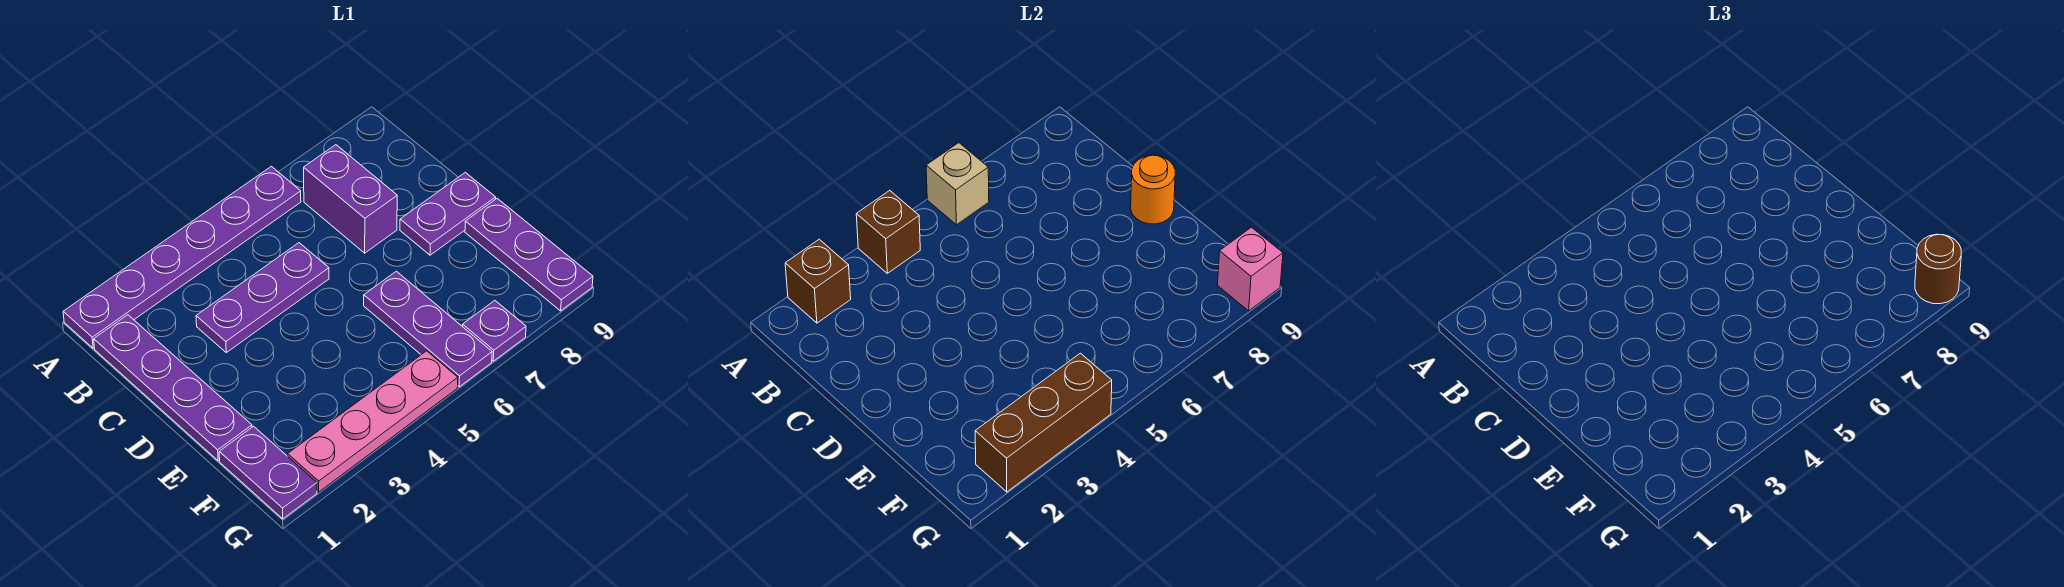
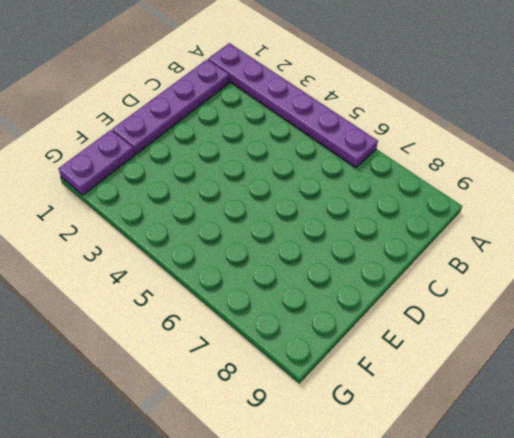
none -> purple 1x2 brick [304,145,397,253]
none -> purple 1x3 plate [196,243,329,352]
none -> purple 1x2 plate [400,172,496,255]

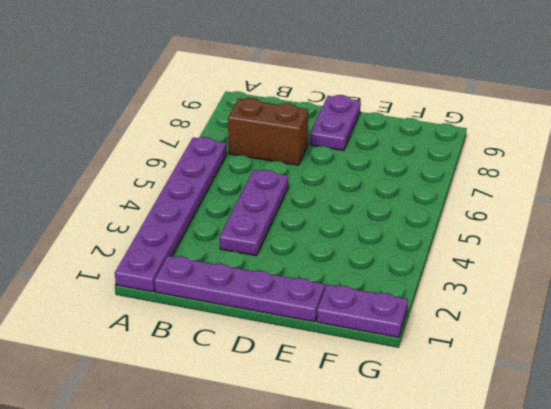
brown 1x2 brick [228,98,308,165] -> purple 1x2 brick [304,145,397,253]
none -> purple 1x3 plate [364,271,492,387]
none -> purple 1x3 plate [465,198,593,311]
none -> pink 1x4 plate [288,351,458,492]

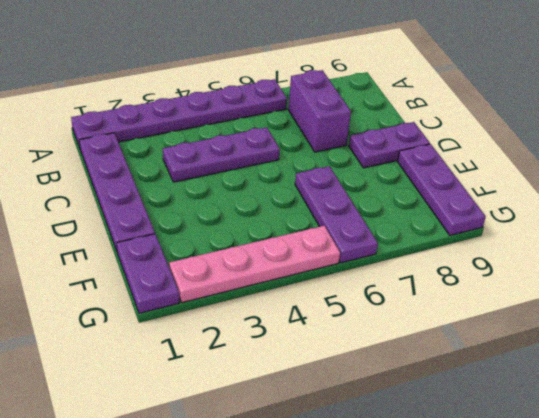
none -> purple 1x1 plate [463,301,526,361]
none -> brown 1x1 brick [785,239,851,323]
none -> brown 1x1 brick [856,191,920,273]

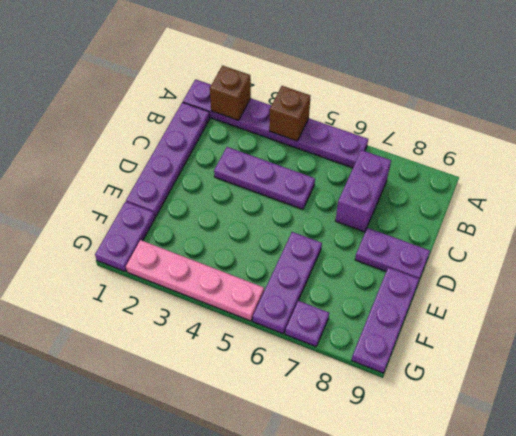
none -> tan 1x1 brick [926,143,989,225]
none -> orange 1x1 round brick [1131,155,1175,224]
none -> brown 1x3 brick [975,353,1112,492]

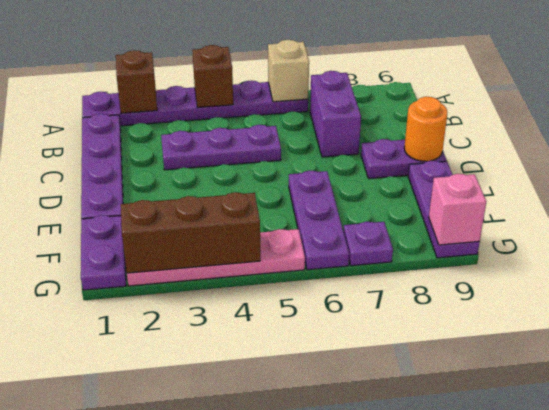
none -> brown 1x1 round brick [1915,234,1961,304]

